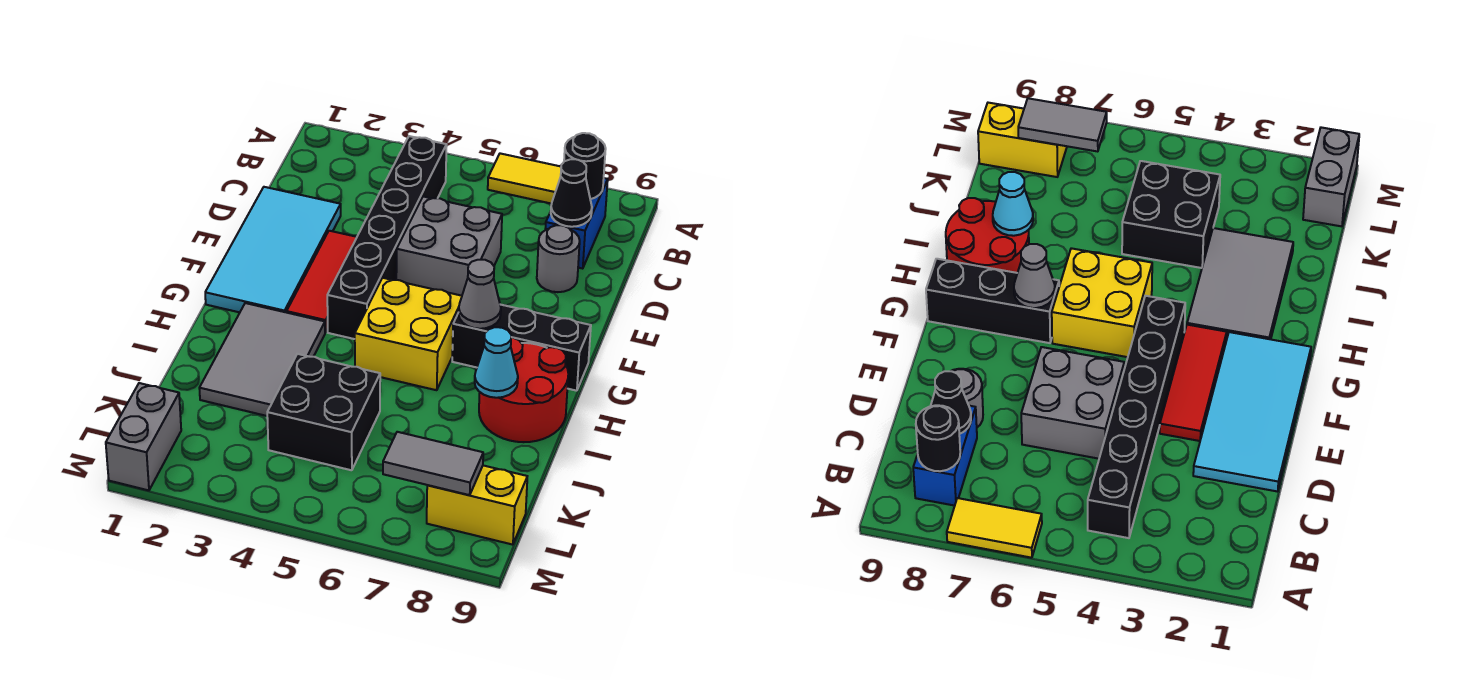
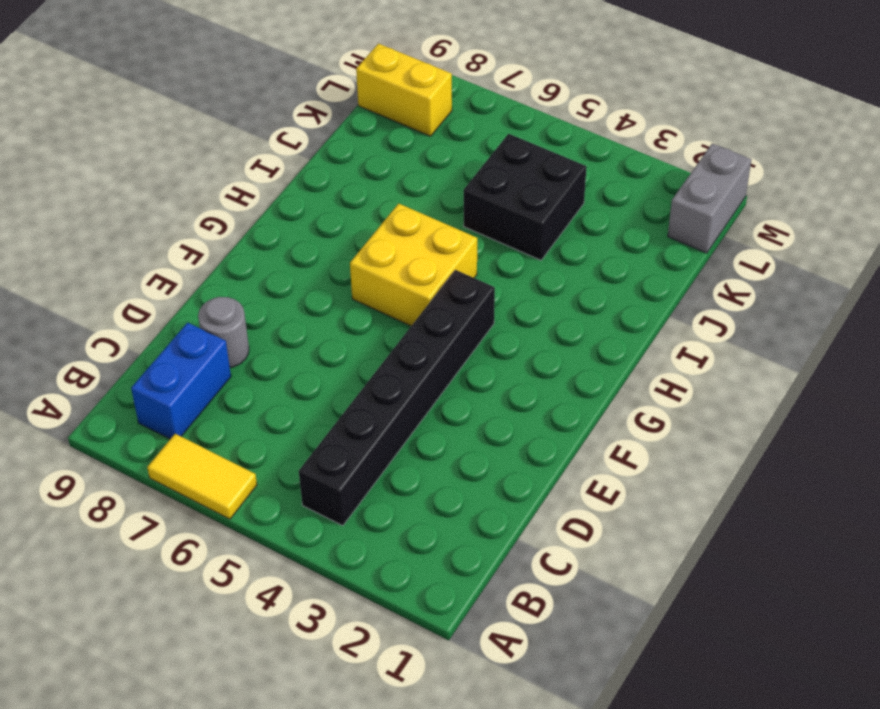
none -> cyan 2x4 tile [205,187,341,312]
none -> grey 2x2 brick [396,197,502,296]
none -> red 1x3 tile [287,231,357,332]

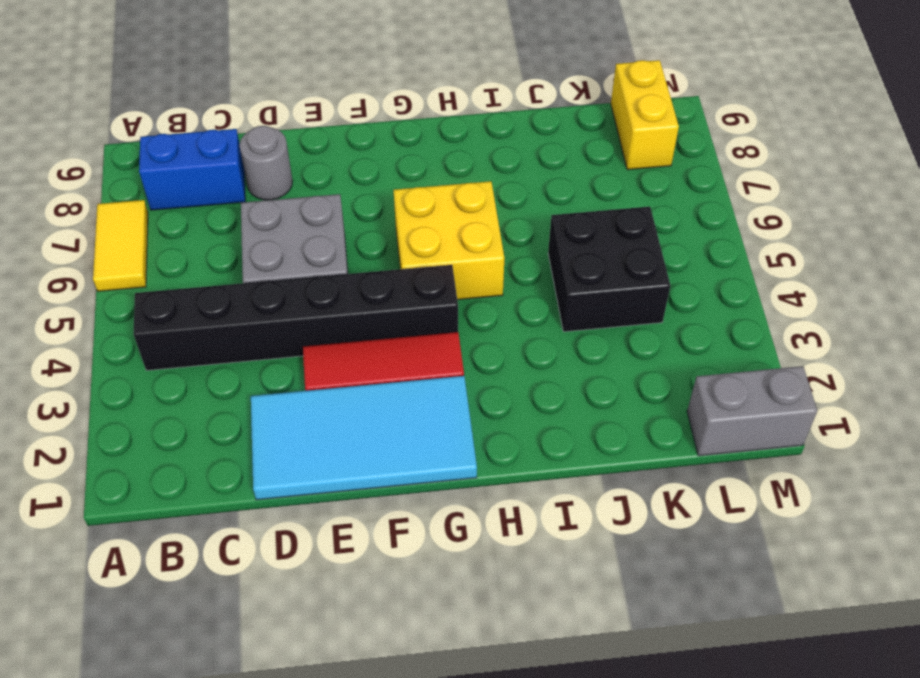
none -> black 1x3 brick [452,305,591,391]
none -> grey 2x3 tile [199,303,325,416]
none -> red 2x2 round brick [479,338,568,442]

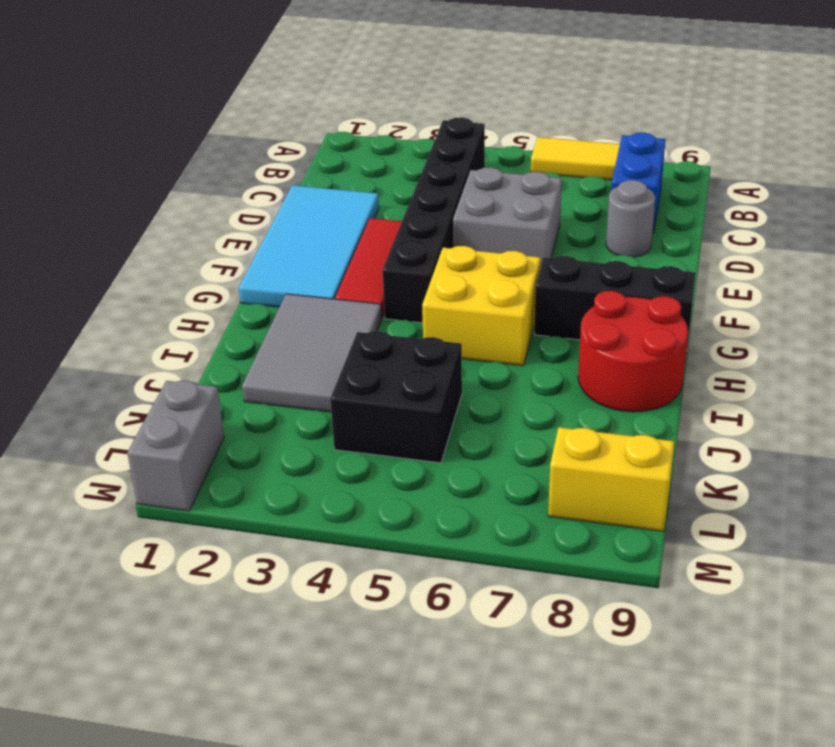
none -> black 1x1 round brick [564,133,606,199]
none -> black 1x1 cone [551,159,592,227]
none -> grey 1x1 cone [459,260,501,329]

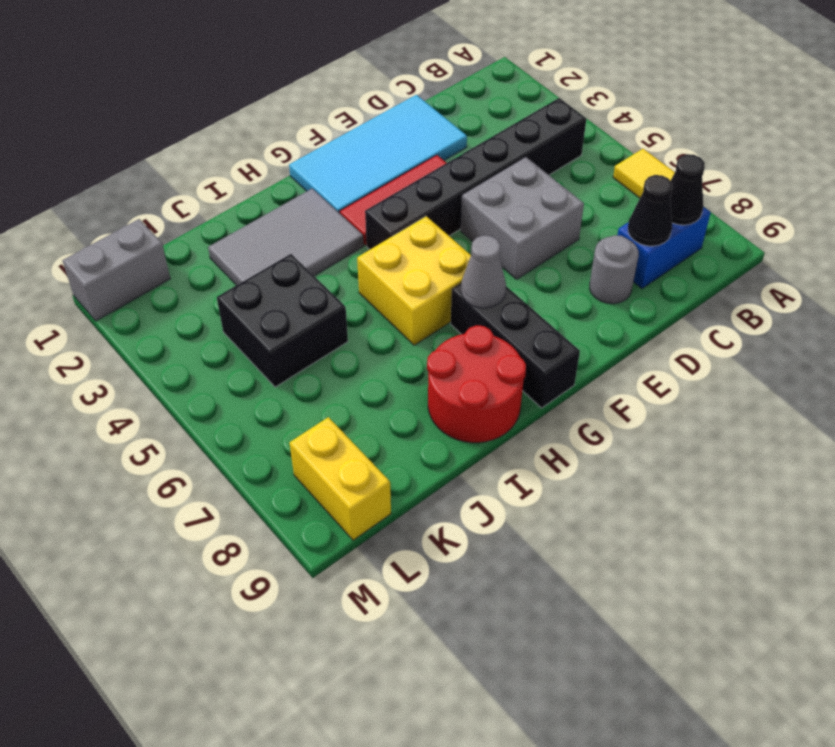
black 1x1 cone [670,154,705,225] -> black 1x1 round brick [564,133,606,199]
none -> cyan 1x1 cone [475,327,518,398]
none -> grey 1x2 tile [383,432,483,495]

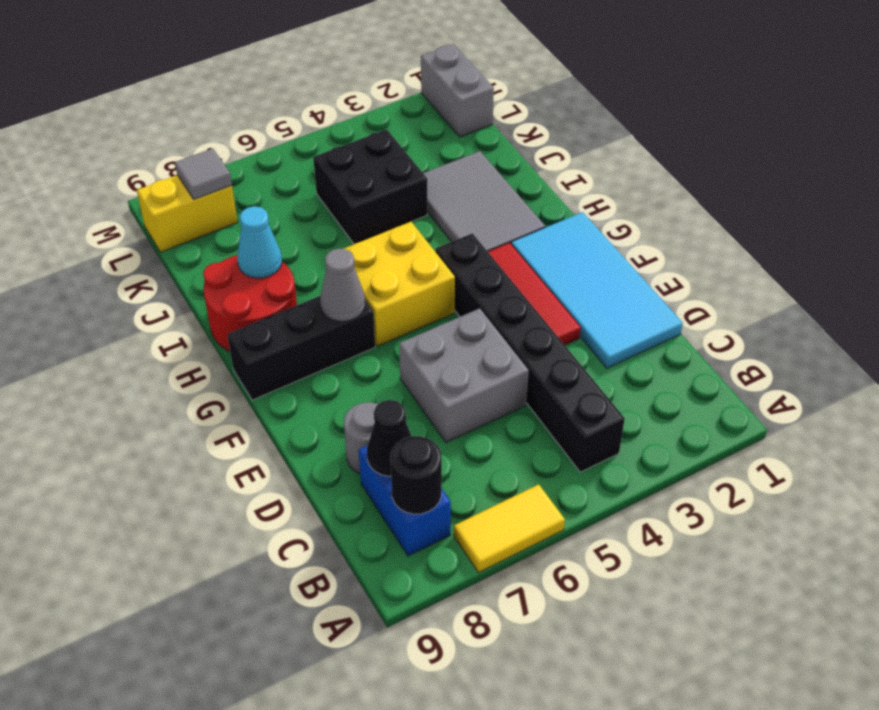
grey 1x1 tile [175,148,232,200] -> grey 1x2 tile [383,432,483,495]

